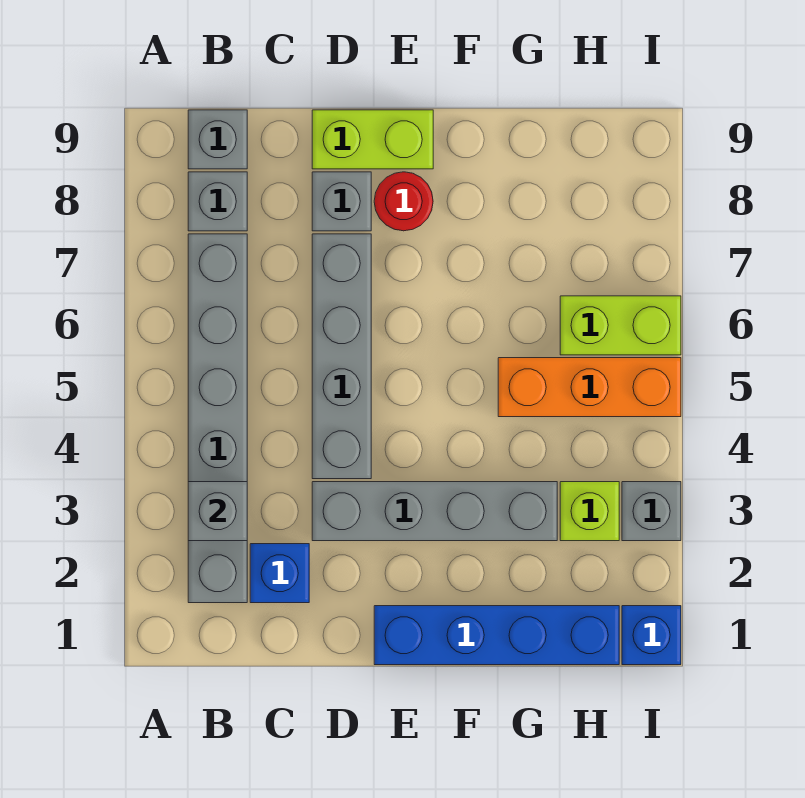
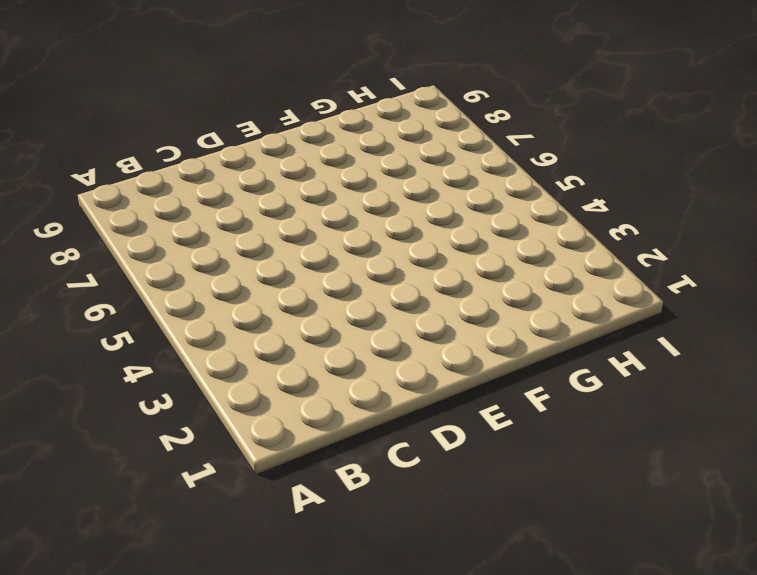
none -> grey 1x6 brick [188,234,247,603]
none -> grey 1x1 brick [188,172,247,231]
none -> grey 1x1 brick [188,110,247,169]

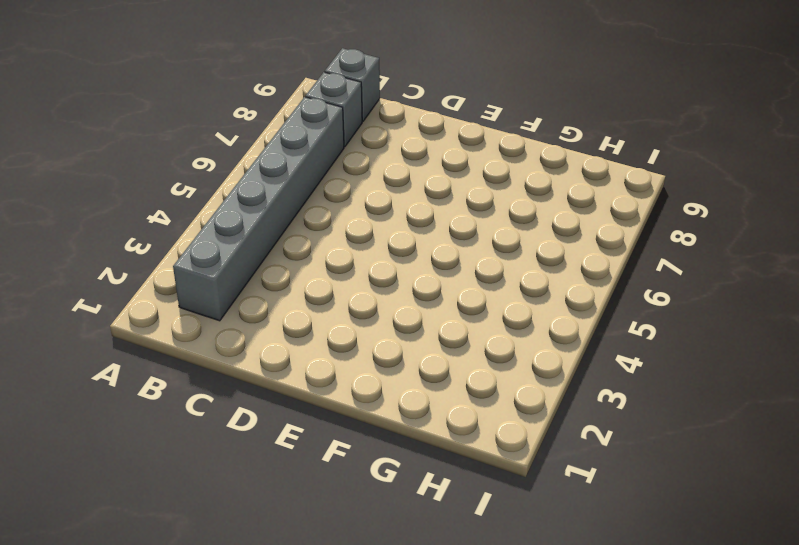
none -> blue 1x1 brick [250,544,309,603]
none -> grey 1x4 brick [312,482,557,541]
none -> grey 1x4 brick [312,234,371,479]

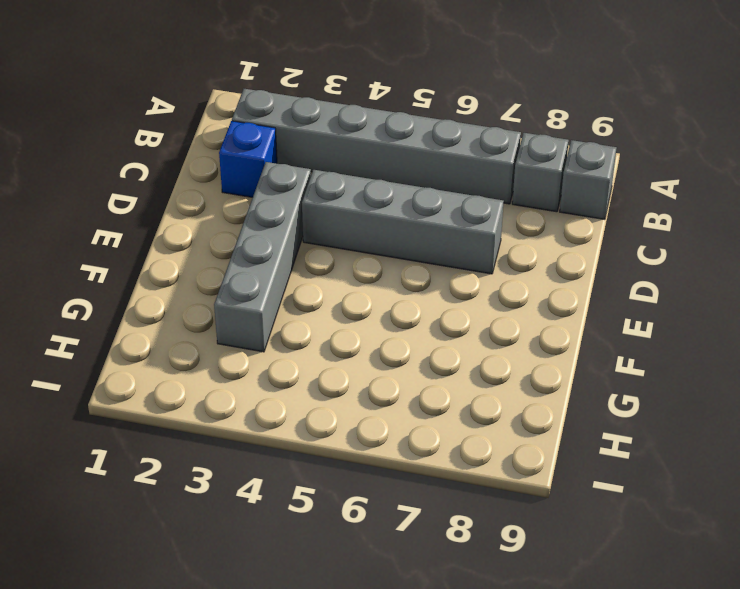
none -> grey 1x1 brick [312,172,371,231]
none -> lime 1x2 brick [312,110,433,169]
none -> blue 1x4 brick [374,606,619,665]

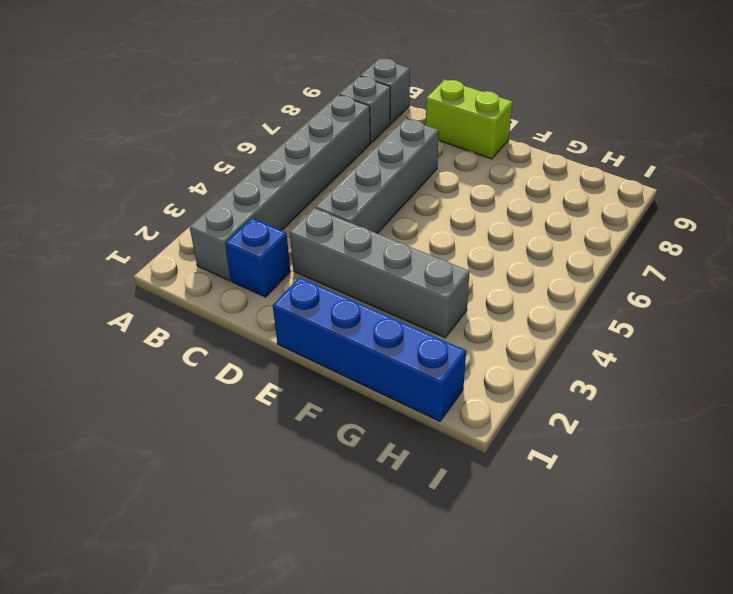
none -> grey 1x1 brick [312,172,371,231]
none -> red 1x1 round brick [374,172,433,231]
none -> orange 1x3 brick [498,358,681,417]

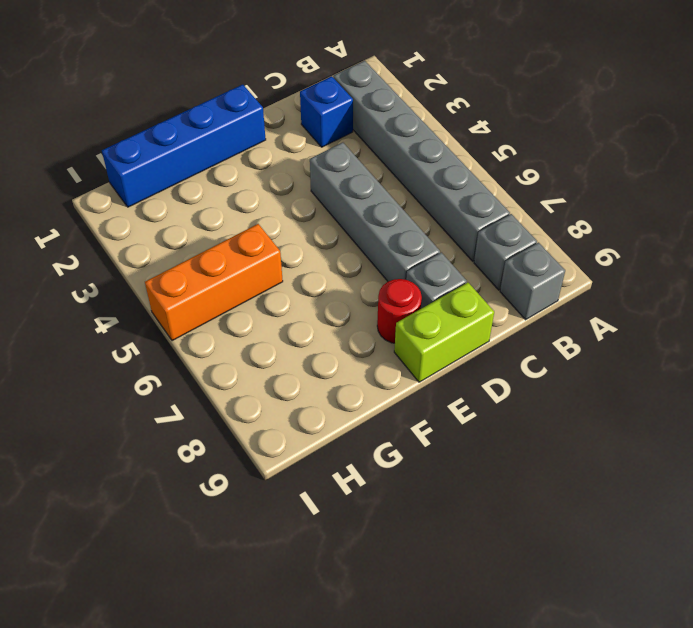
none -> grey 1x4 brick [312,482,557,541]
none -> lime 1x1 brick [560,482,619,541]
none -> lime 1x2 brick [560,296,681,355]

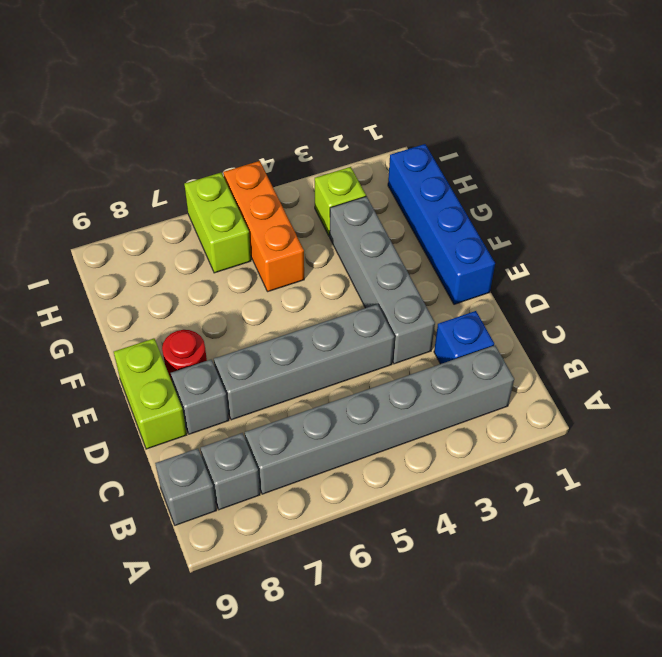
none -> blue 1x1 brick [622,606,681,665]
none -> grey 1x1 brick [622,482,681,541]
none -> grey 1x1 brick [188,482,247,541]

